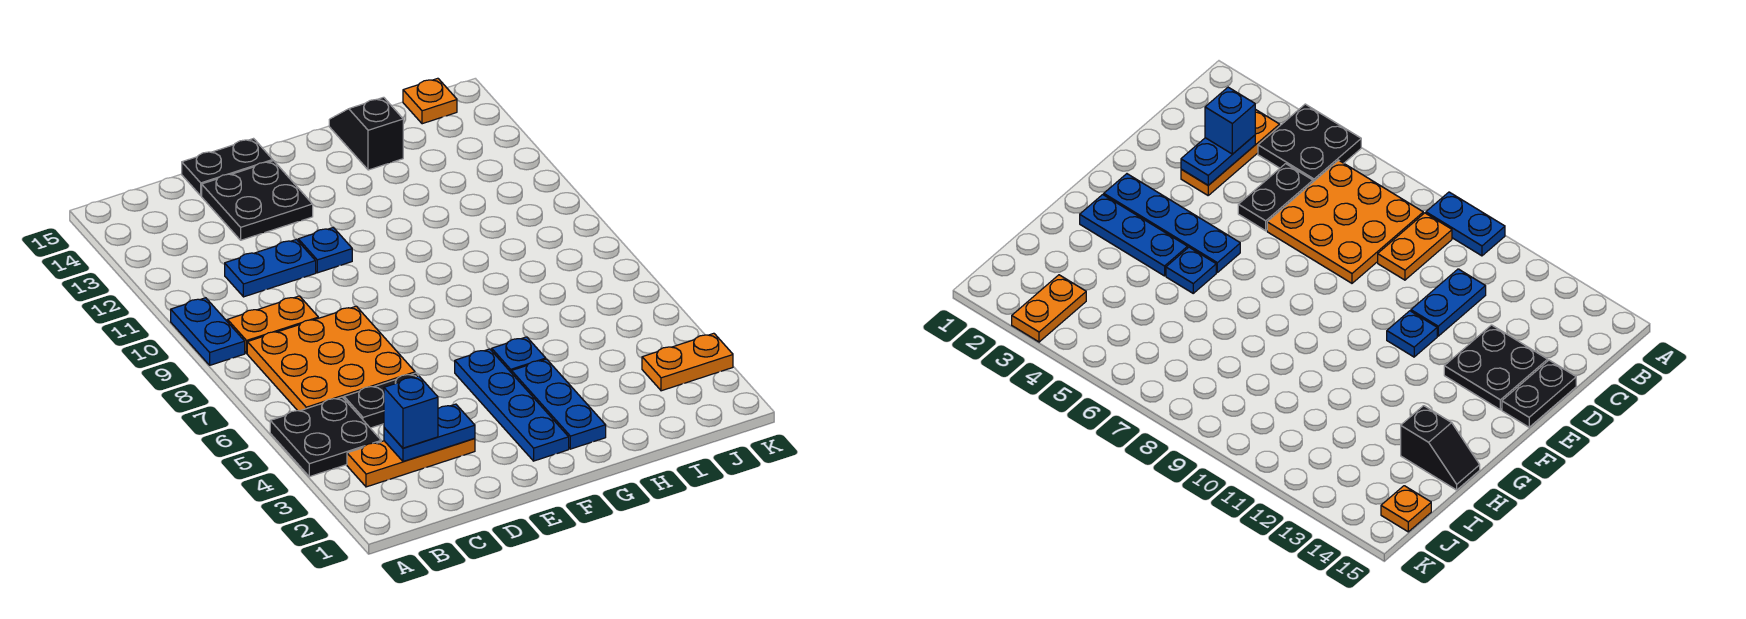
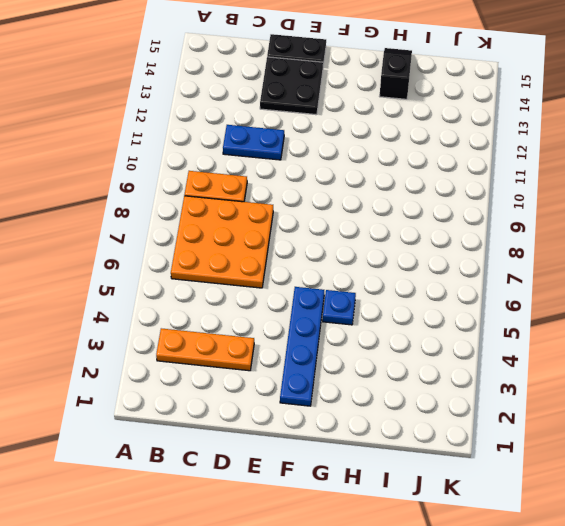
none -> black 2x2 plate [270,397,381,477]
none -> blue 1x2 plate [171,298,245,365]
none -> black 1x2 plate [344,373,418,428]

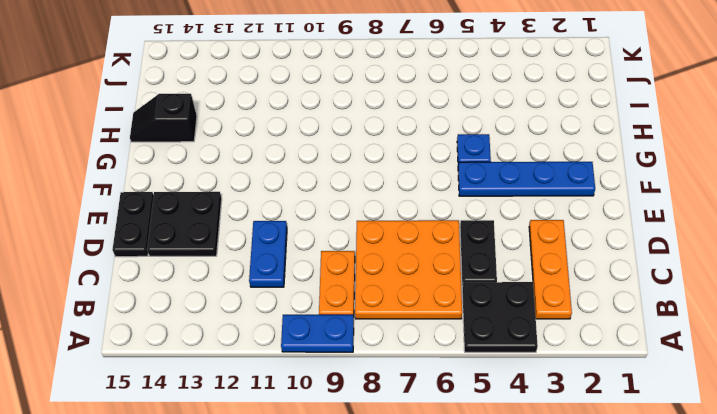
none -> blue 1x1 plate [298,227,352,273]
none -> blue 1x3 plate [512,359,606,449]
none -> orange 1x2 plate [642,333,733,391]

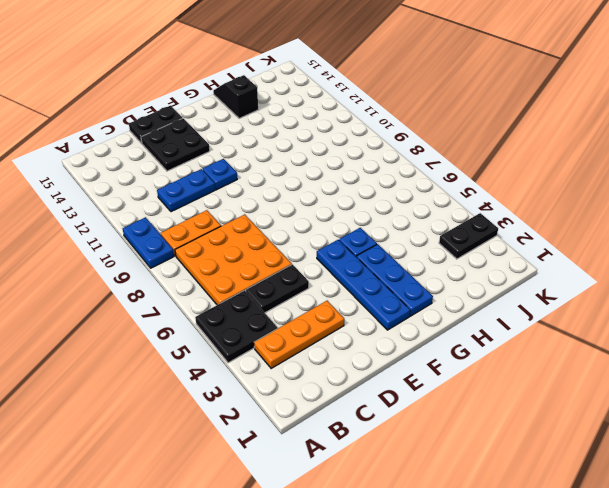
black 1x2 plate [439,213,498,259] -> orange 1x2 plate [642,333,733,391]
none -> orange 1x1 plate [403,78,457,124]
none -> blue 1x2 plate [384,404,475,461]
none -> blue 1x1 brick [384,376,438,448]

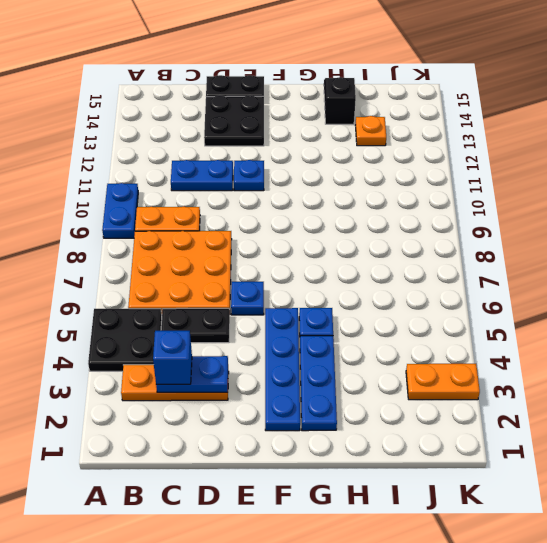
blue 1x1 plate [231,282,264,315] -> none
orange 1x1 plate [355,116,386,146] -> orange 1x1 plate moved to [403,78,457,124]

